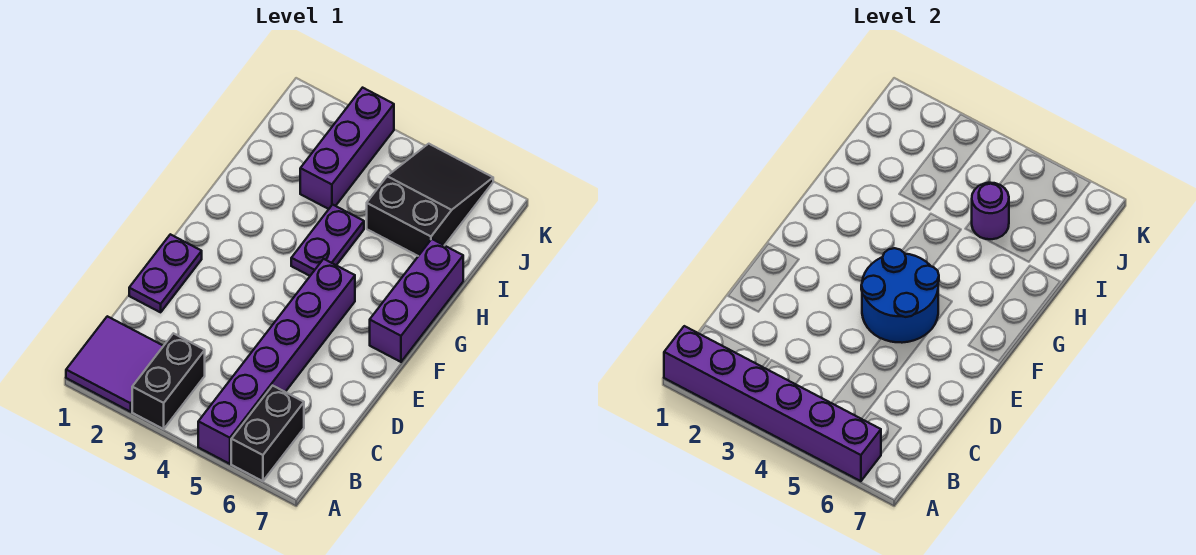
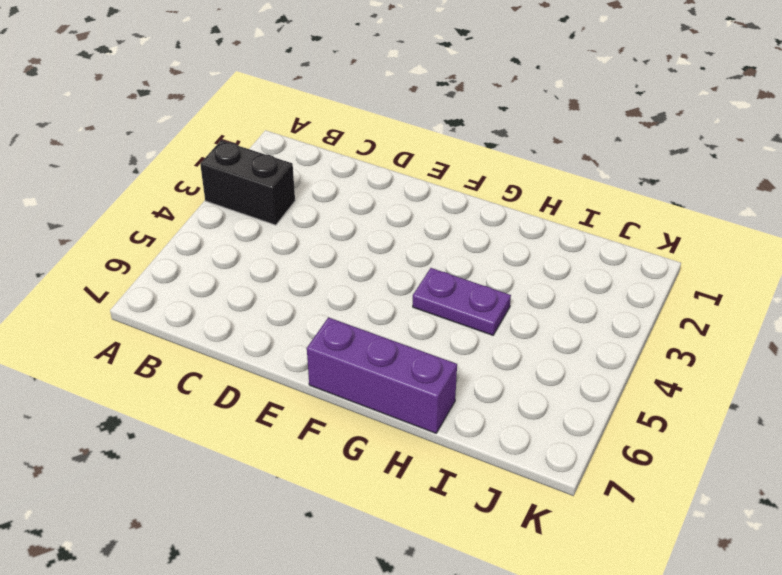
none -> purple 2x2 tile [66,316,163,412]
none -> purple 1x6 brick [198,259,355,464]
none -> black 1x2 brick [231,386,304,481]

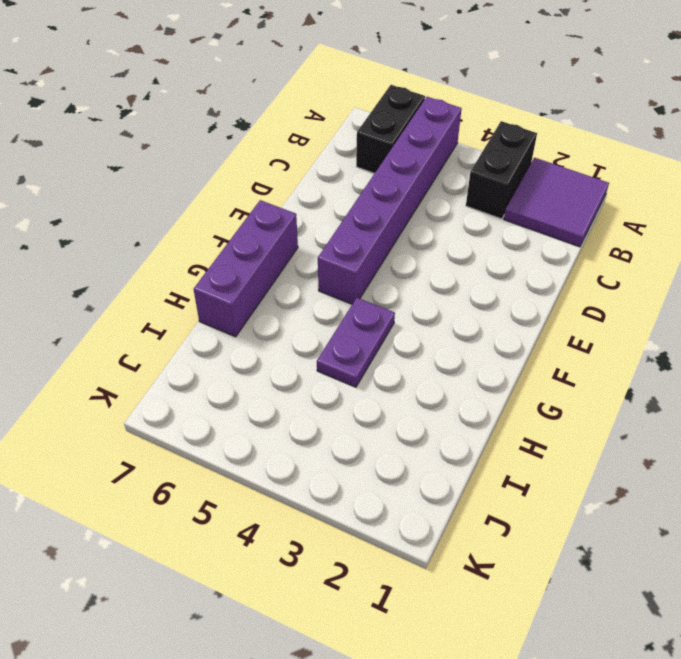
none -> purple 1x2 plate [129,234,202,312]
none -> purple 1x3 brick [300,88,394,209]
none -> black 2x3 slope [367,144,493,256]

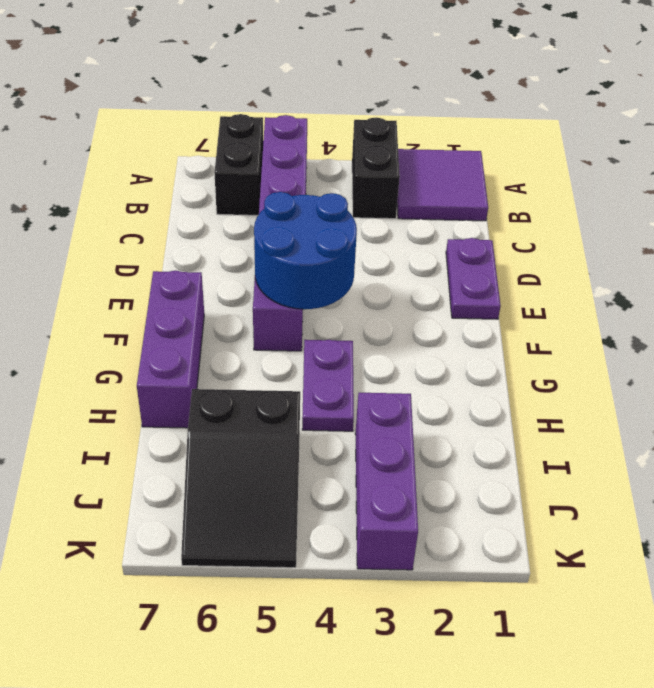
none -> purple 1x6 brick [664,326,881,481]
none -> purple 1x1 round brick [972,183,1009,239]

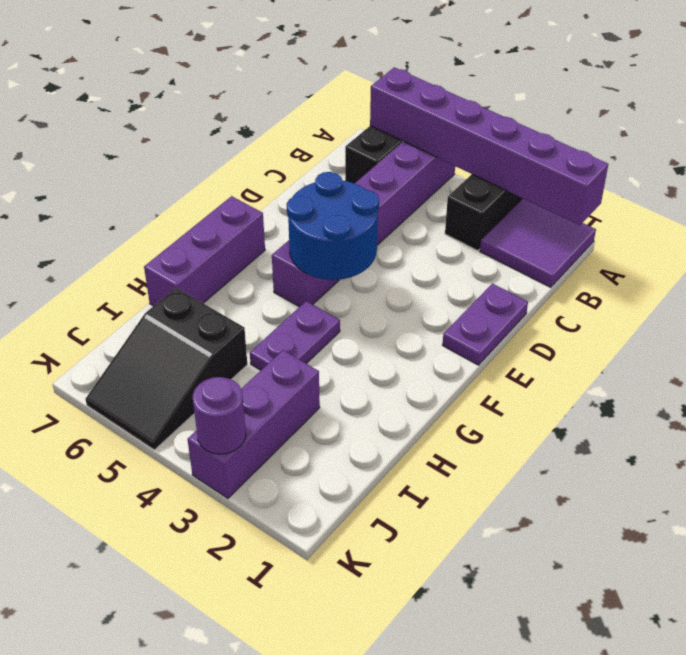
purple 1x1 round brick [193,377,246,454] -> purple 1x1 round brick moved to [972,183,1009,239]

